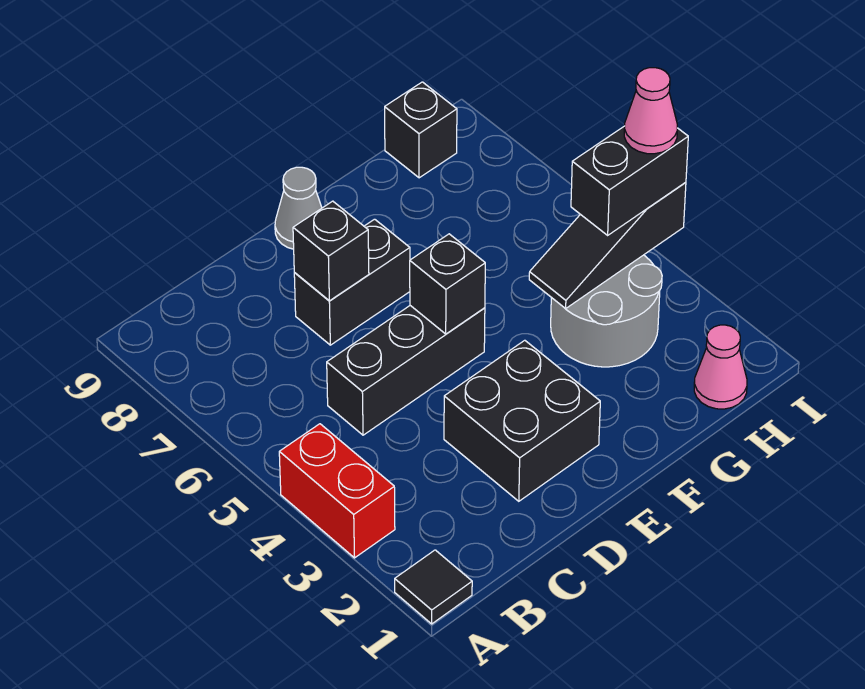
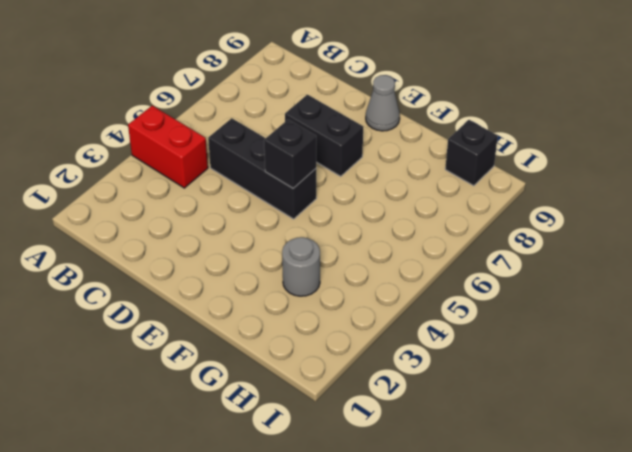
red 1x2 brick [128,106,208,188] -> red 1x2 brick turned to [279,424,395,558]
grey 1x1 round brick [282,237,320,296] -> grey 2x2 round brick [551,255,662,367]
none -> black 1x1 tile [395,550,472,624]
none -> black 2x2 brick [444,340,600,501]
none -> pink 1x1 cone [694,325,747,409]

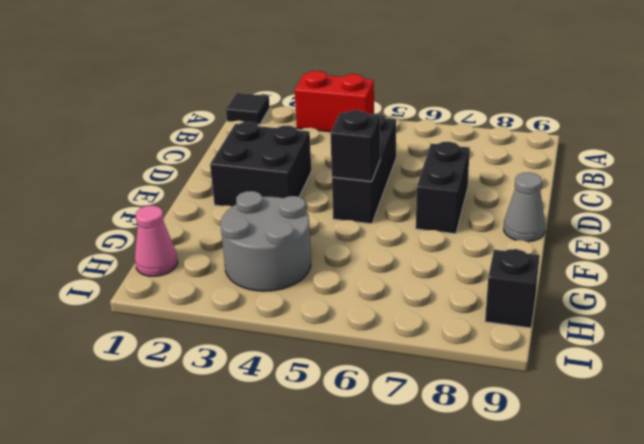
none -> black 1x1 brick [293,201,369,301]
none -> black 1x3 slope [529,182,686,309]
none -> black 1x2 brick [571,126,688,235]

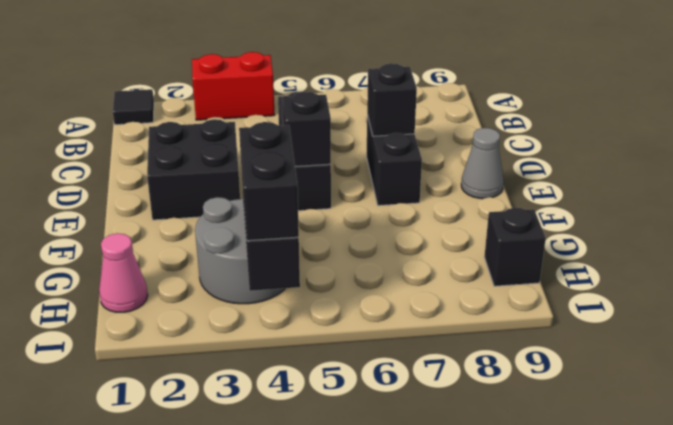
none -> pink 1x1 cone [624,68,677,154]

